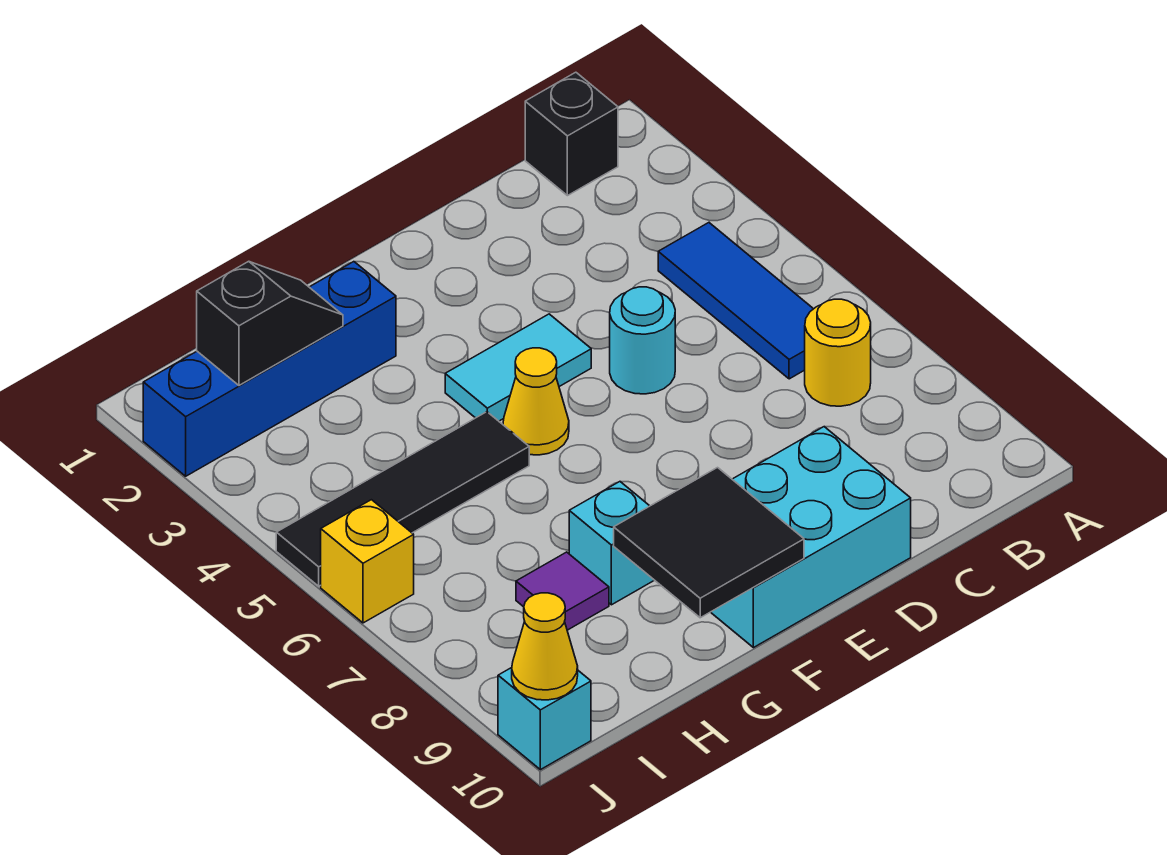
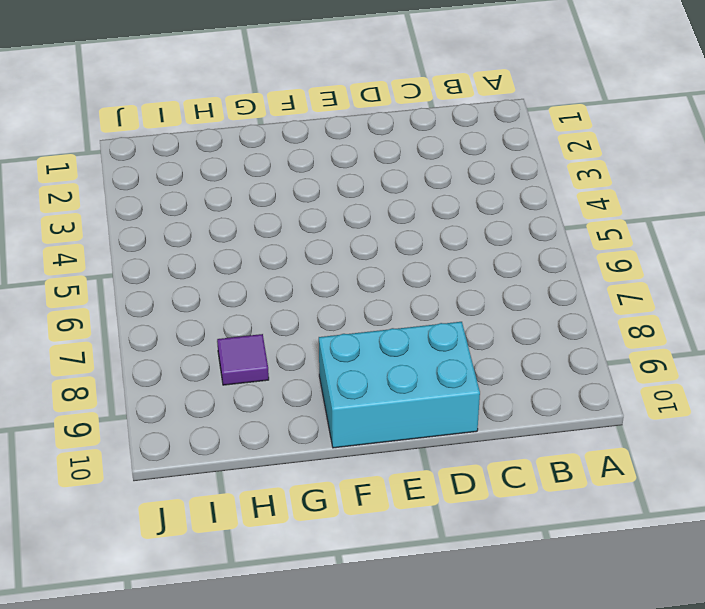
none -> black 1x1 brick [525,72,618,196]
none -> blue 1x3 tile [658,223,813,379]
none -> yellow 1x1 round brick [805,299,871,406]

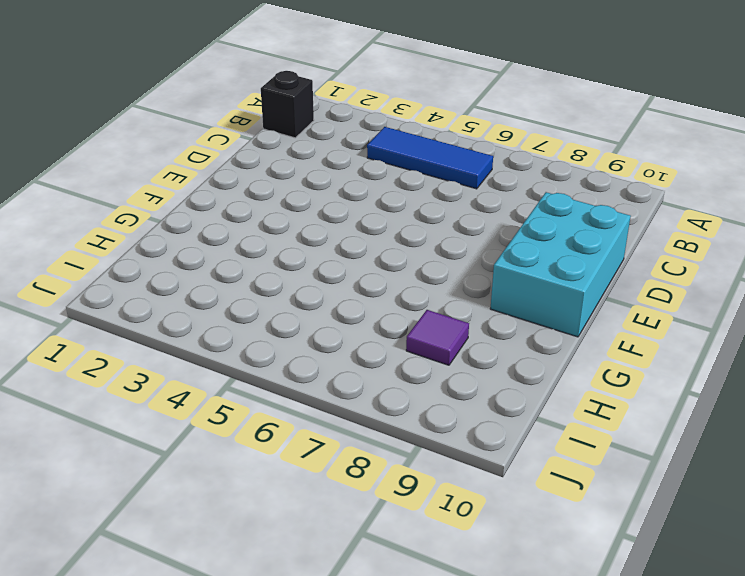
none -> yellow 1x1 round brick [805,299,871,406]
none -> cyan 1x1 round brick [610,287,675,394]
none -> cyan 1x2 tile [445,314,591,421]

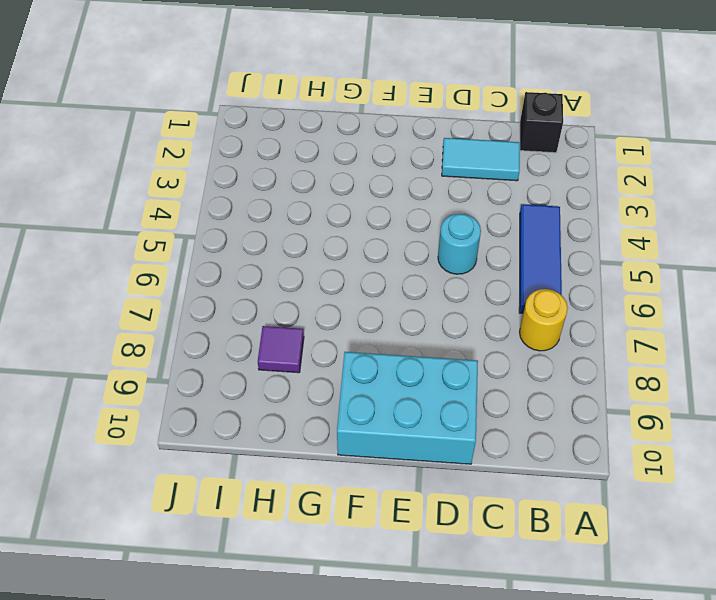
cyan 1x2 tile [442,138,520,181] -> cyan 1x2 tile moved to [445,314,591,421]
none -> yellow 1x1 cone [503,348,569,455]
none -> blue 1x4 brick [143,262,396,476]
none -> black 1x4 tile [276,412,529,586]

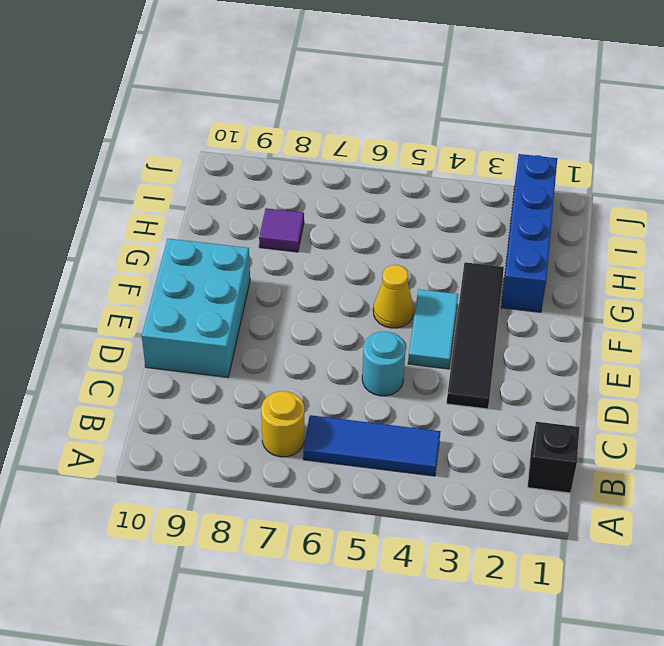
black 1x4 tile [447,262,504,409] -> black 1x4 tile moved to [276,412,529,586]
none -> cyan 1x1 brick [569,482,654,605]
none -> yellow 1x1 brick [321,500,414,623]
none -> cyan 1x1 brick [498,668,591,770]

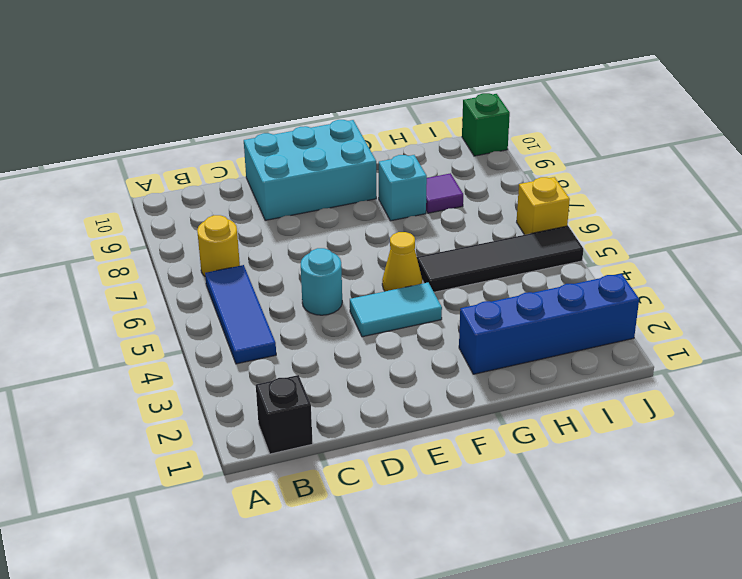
green 1x1 brick [462,93,510,156] -> cyan 1x1 brick [498,668,591,770]
none -> black 2x2 tile [614,468,804,618]
none -> black 1x2 slope [197,261,343,385]
none -> yellow 1x1 cone [512,593,578,700]

